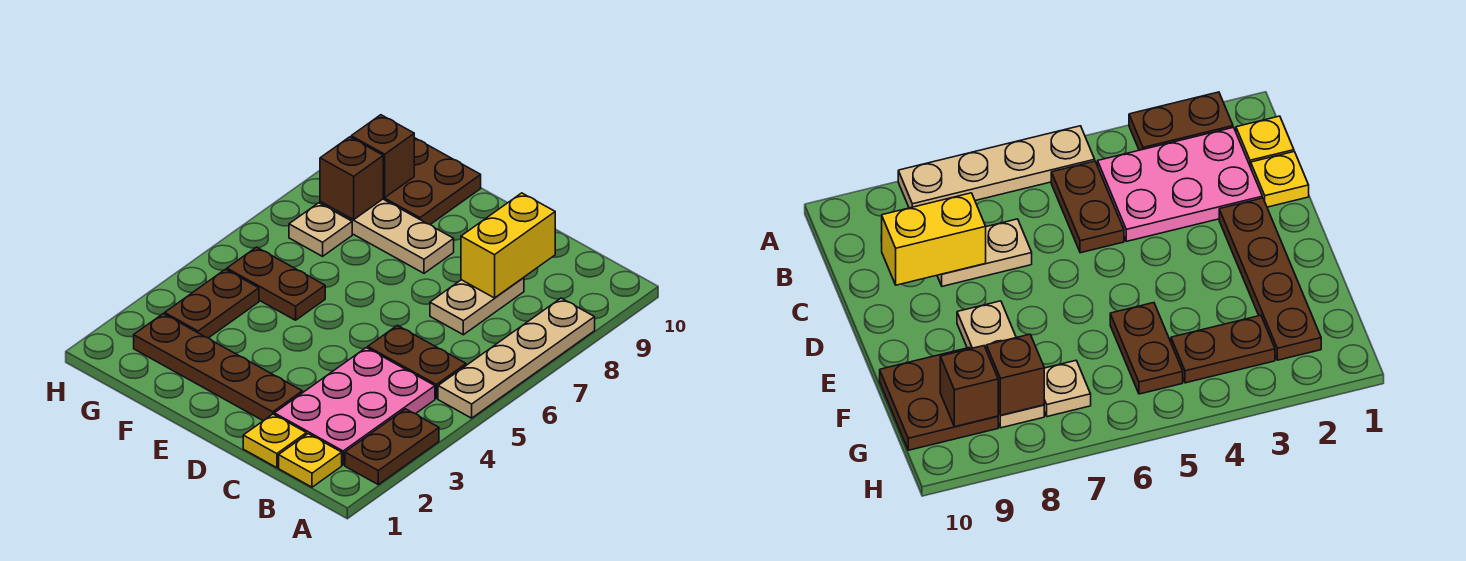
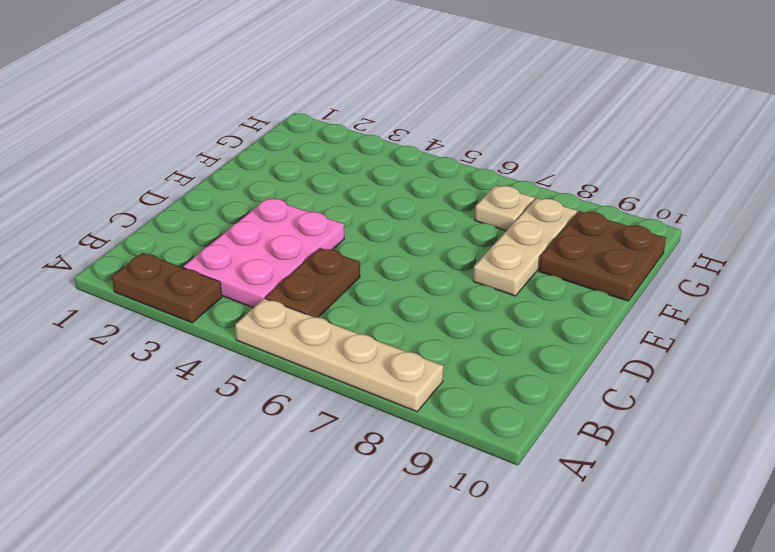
pink 2x3 plate [183,198,344,308] -> pink 2x3 plate turned to [274,348,435,465]
none -> yellow 1x1 plate [279,434,342,487]
none -> yellow 1x1 plate [243,414,306,468]
none -> tan 1x2 plate [430,278,524,335]

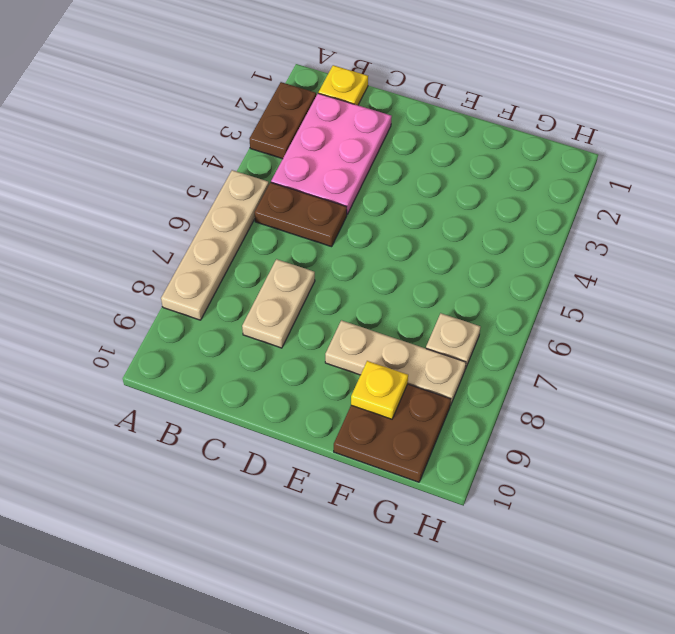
yellow 1x1 plate [351,361,408,419] -> yellow 1x1 plate moved to [243,414,306,468]
none -> brown 1x4 plate [134,314,302,421]
none -> brown 1x2 plate [227,247,325,320]
none -> brown 1x2 plate [165,269,259,338]

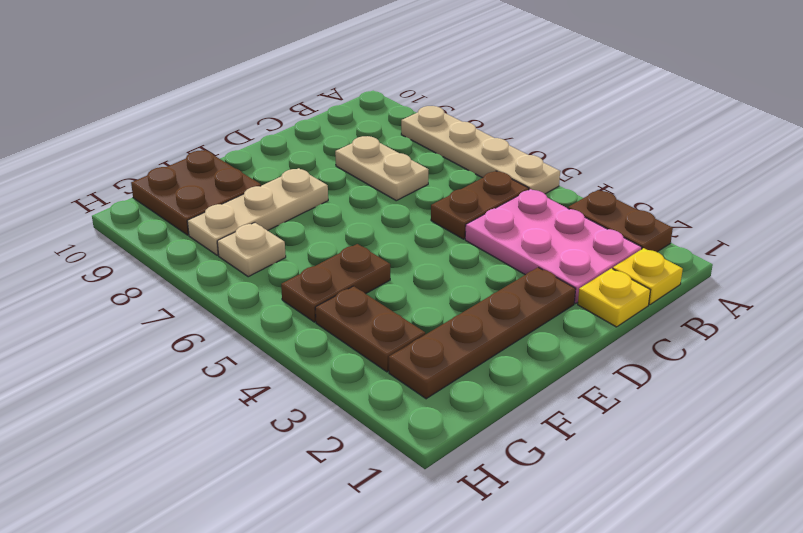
none -> yellow 1x2 brick [461,193,555,298]
none -> brown 1x1 brick [320,137,383,220]
none -> brown 1x1 brick [351,115,414,197]

